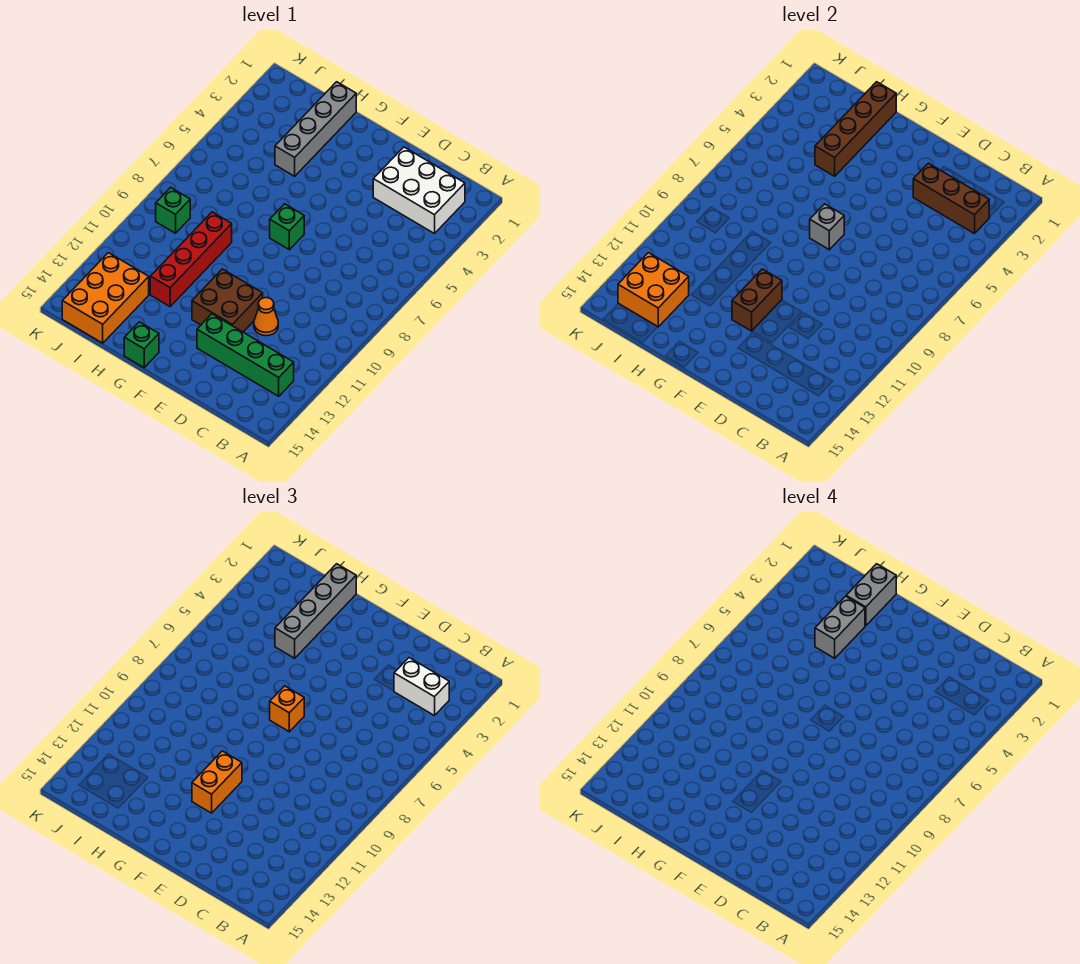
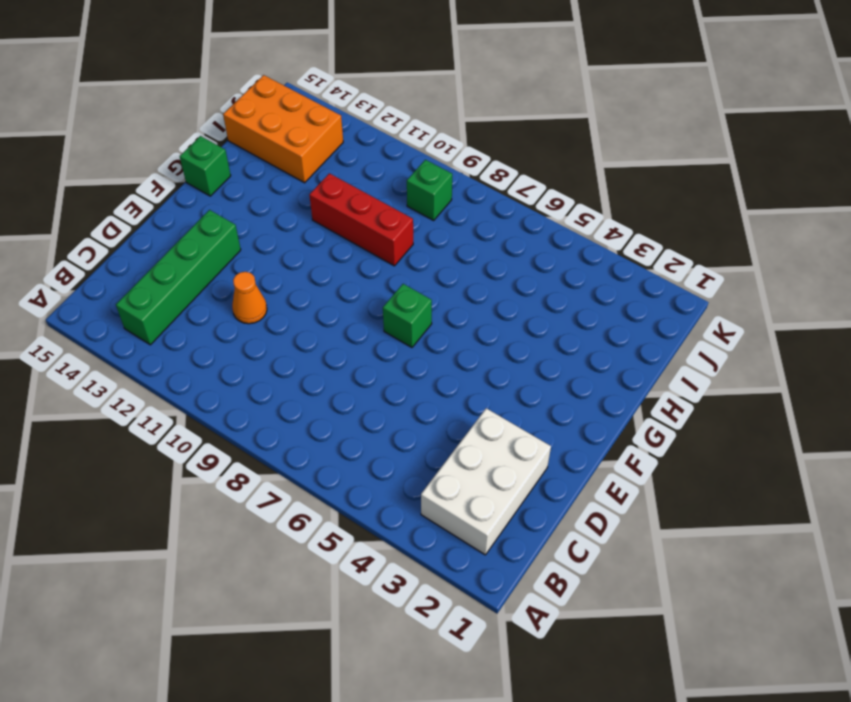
red 1x3 brick [309,173,413,266] -> red 1x4 brick [150,212,232,306]
none -> brown 2x2 brick [192,269,263,332]
none -> grey 1x4 brick [275,82,356,176]
none -> brown 1x3 brick [913,163,989,234]

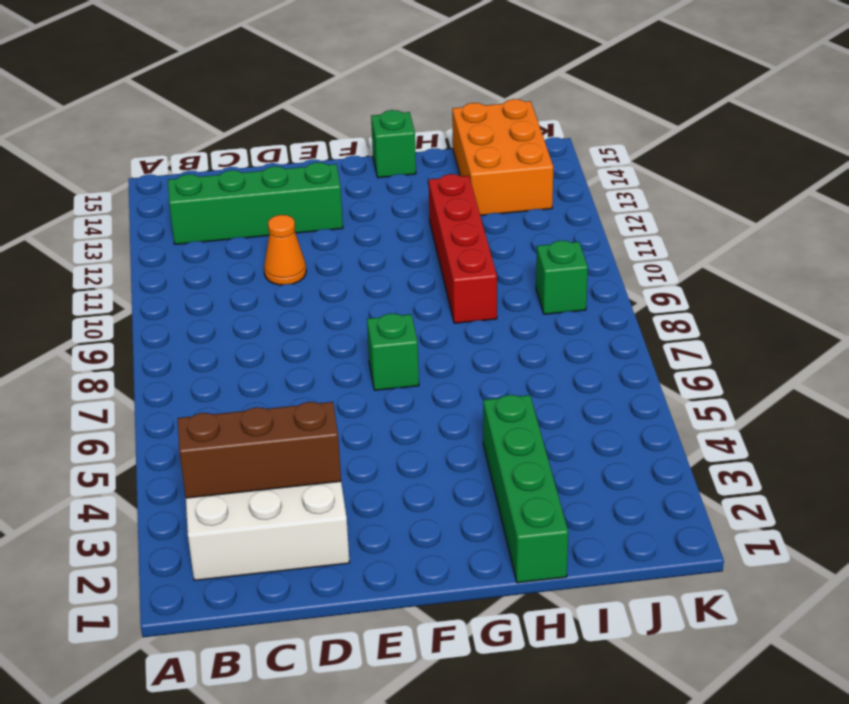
green 1x4 brick [483,395,568,583] -> grey 1x4 brick [275,82,356,176]
none -> brown 2x2 brick [192,269,263,332]
none -> grey 1x1 brick [810,204,844,250]
none -> brown 1x2 brick [732,269,782,331]

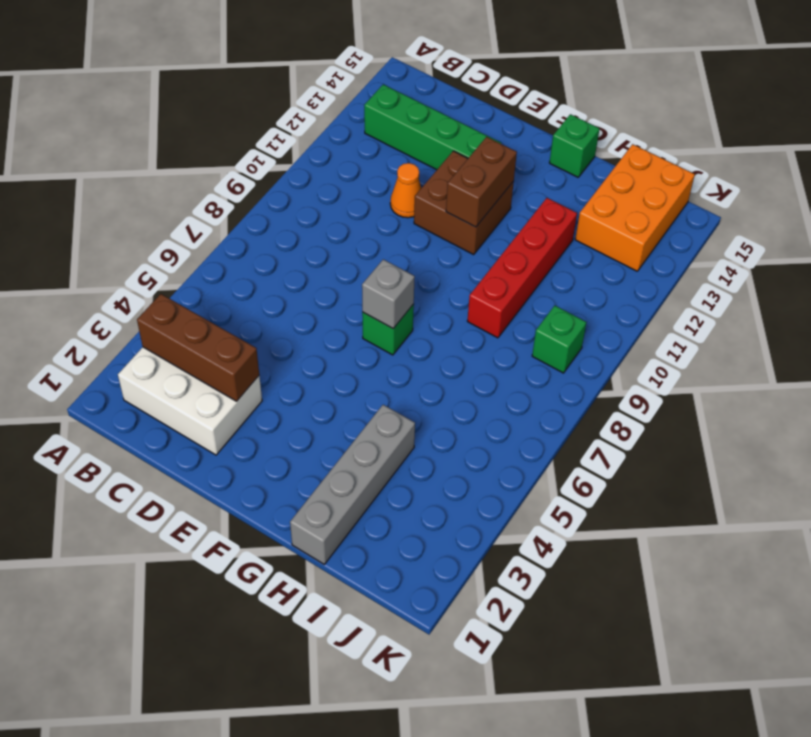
none -> brown 1x4 brick [815,82,896,176]
none -> orange 2x2 brick [618,253,689,327]
none -> white 1x2 brick [394,658,449,716]

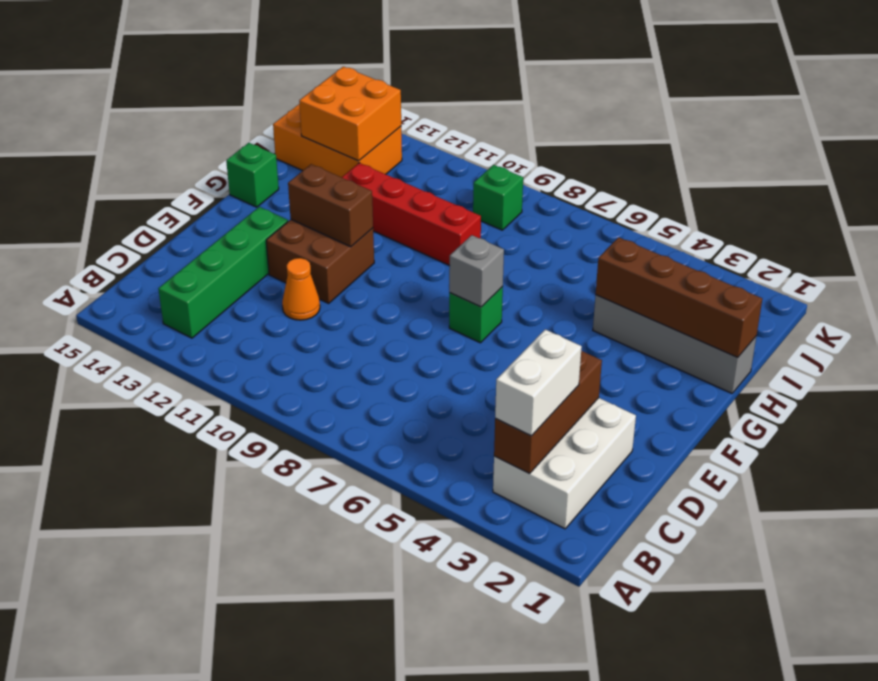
none -> orange 1x1 brick [270,686,304,732]
none -> orange 1x2 brick [192,751,242,813]
none -> grey 1x4 brick [275,564,356,658]

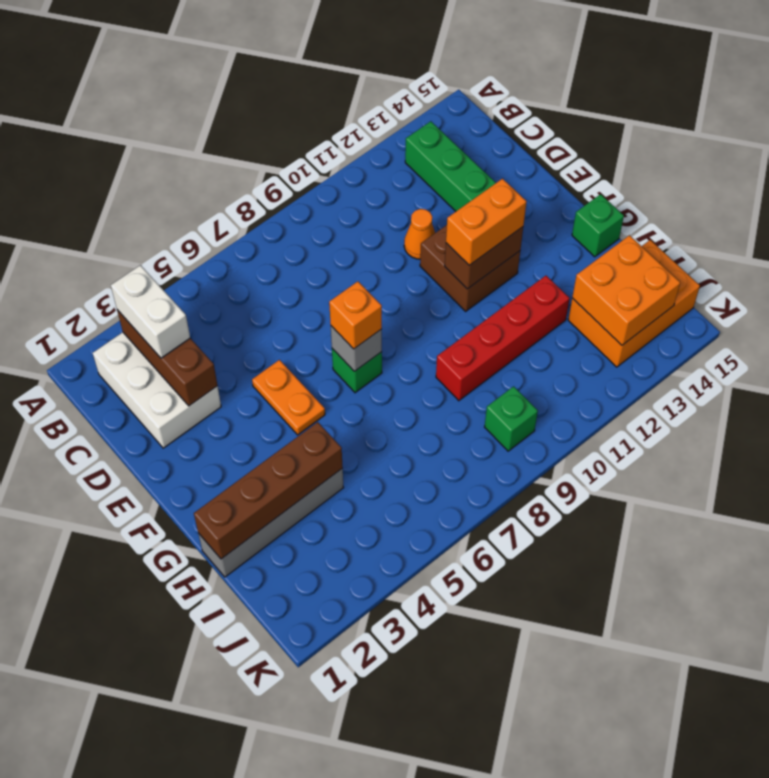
orange 1x2 plate [252,360,325,435] -> none
none -> grey 1x4 brick [275,564,356,658]
none -> grey 1x2 brick [846,564,896,626]
none -> grey 1x2 brick [815,596,865,658]

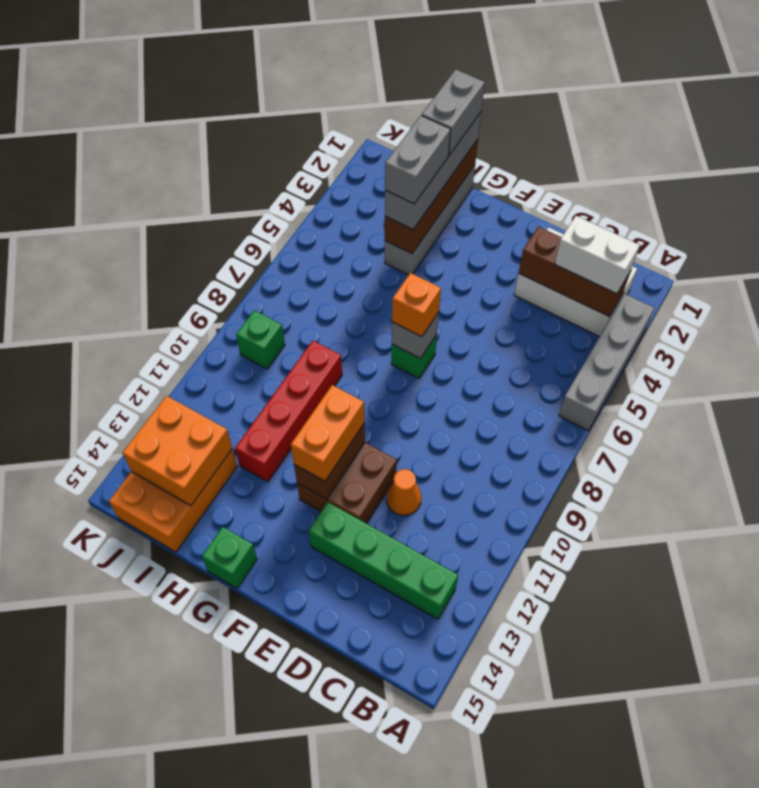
grey 1x4 brick [559,294,654,431] -> none

